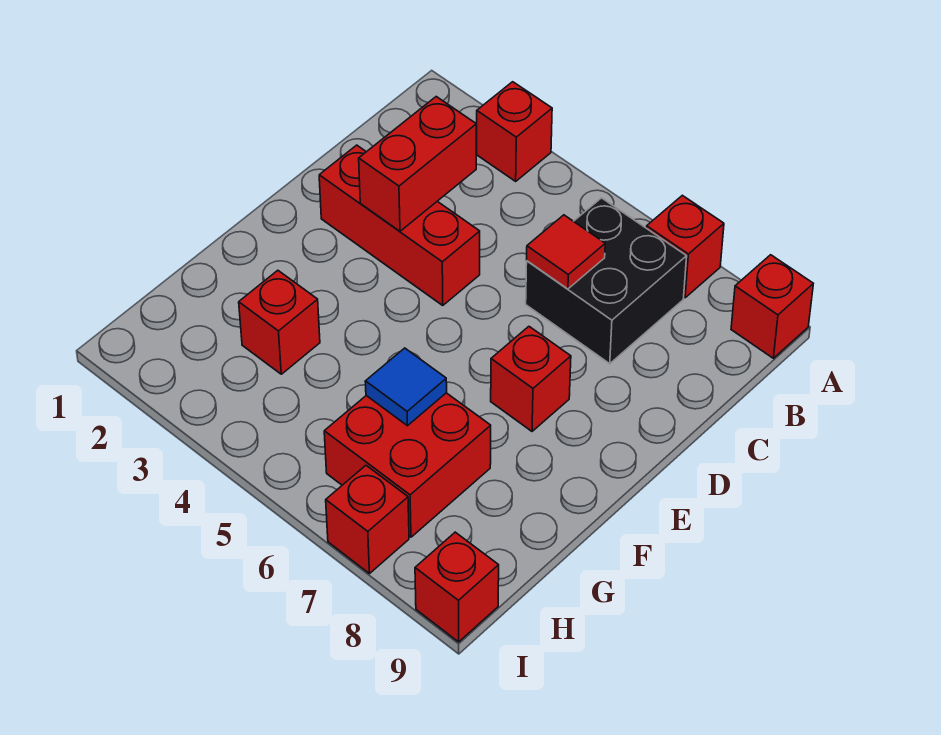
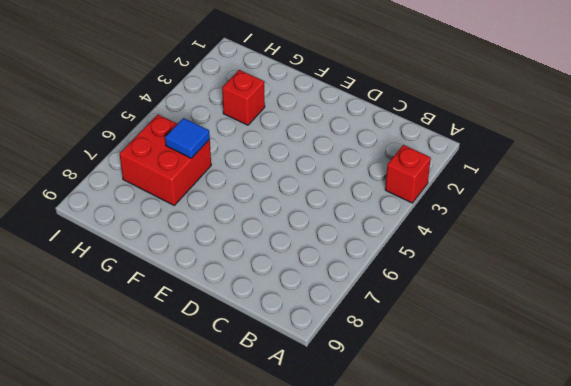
none -> red 1x1 brick [647,195,724,298]
none -> red 1x1 brick [731,255,813,358]
none -> black 2x2 brick [526,198,687,364]

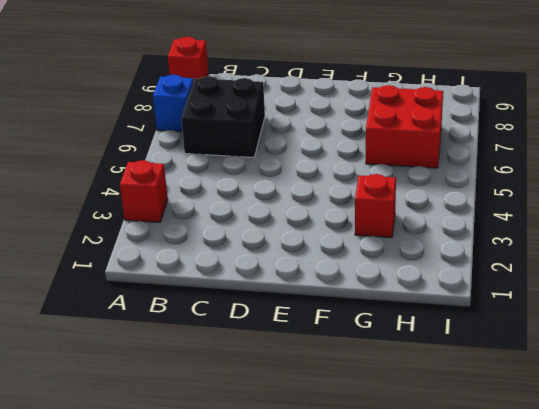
blue 1x1 brick [153,75,193,132] -> red 1x1 brick [647,195,724,298]
none -> red 1x3 brick [319,145,480,305]
none -> red 1x1 brick [491,327,571,431]
none -> red 1x1 brick [326,466,409,574]

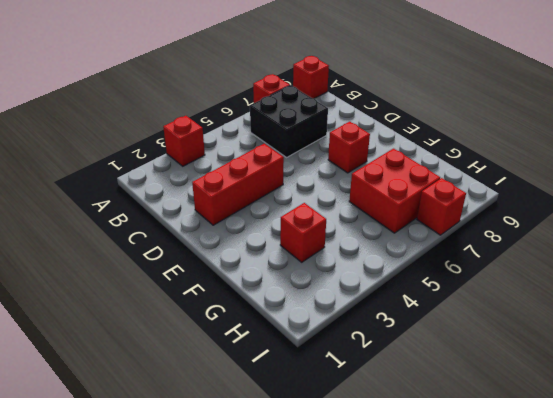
none -> red 1x1 brick [415,532,499,642]
none -> red 1x2 brick [359,97,476,231]
none -> red 1x1 tile [527,215,605,289]

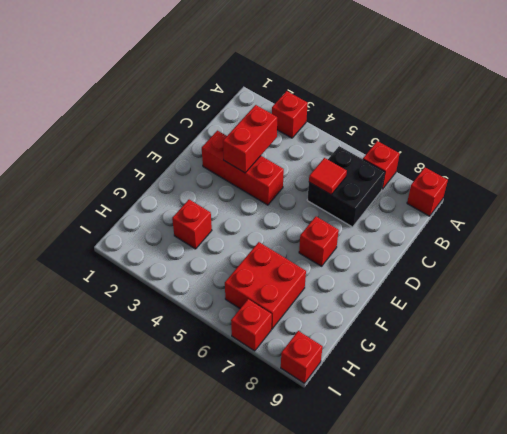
none -> blue 1x1 tile [365,348,447,426]

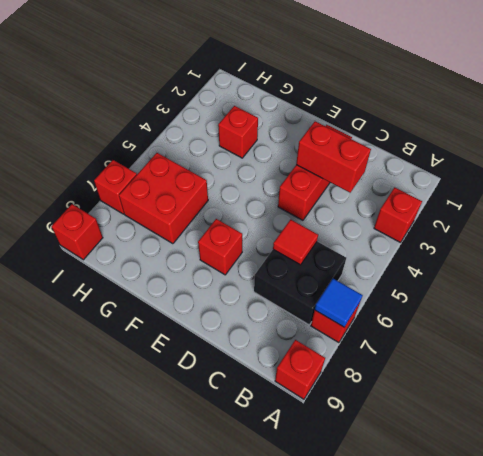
blue 1x1 tile [315,279,363,327] -> blue 1x1 tile moved to [365,348,447,426]

